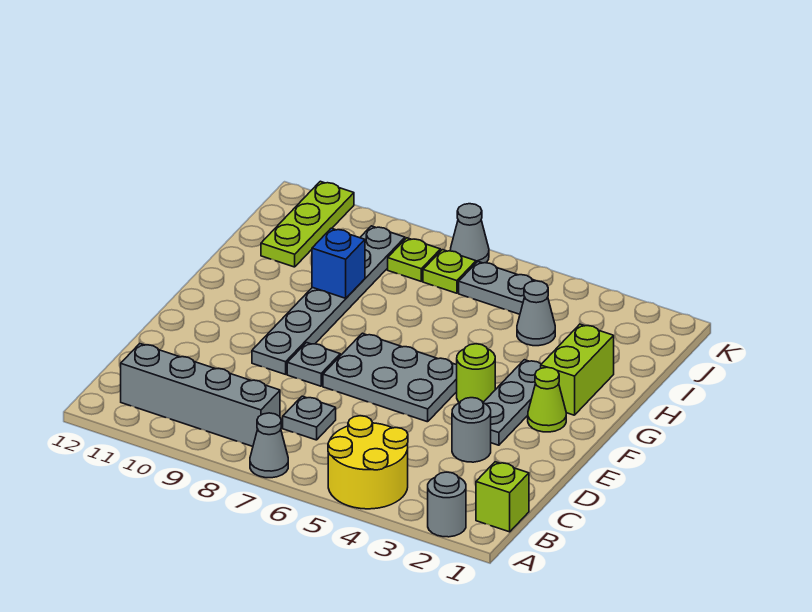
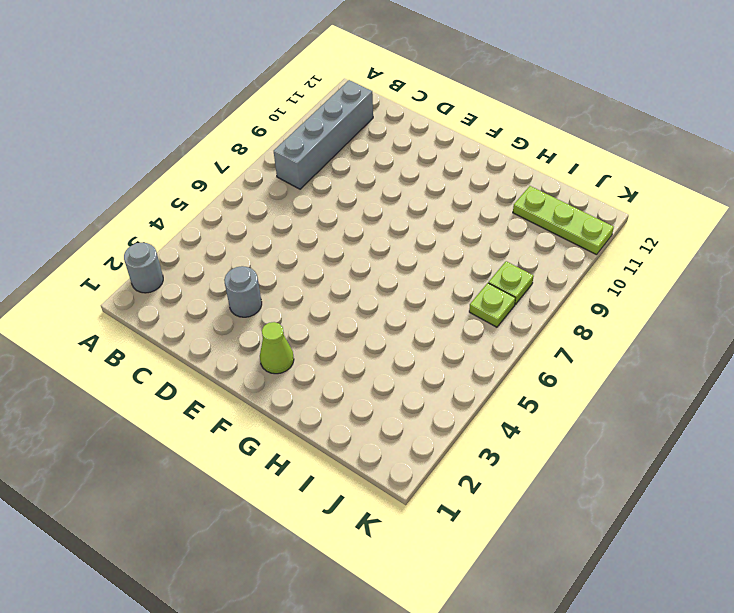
none -> yellow 2x2 round brick [328,416,408,509]
none -> grey 1x1 cone [250,413,288,478]
none -> lime 1x1 brick [476,462,529,532]

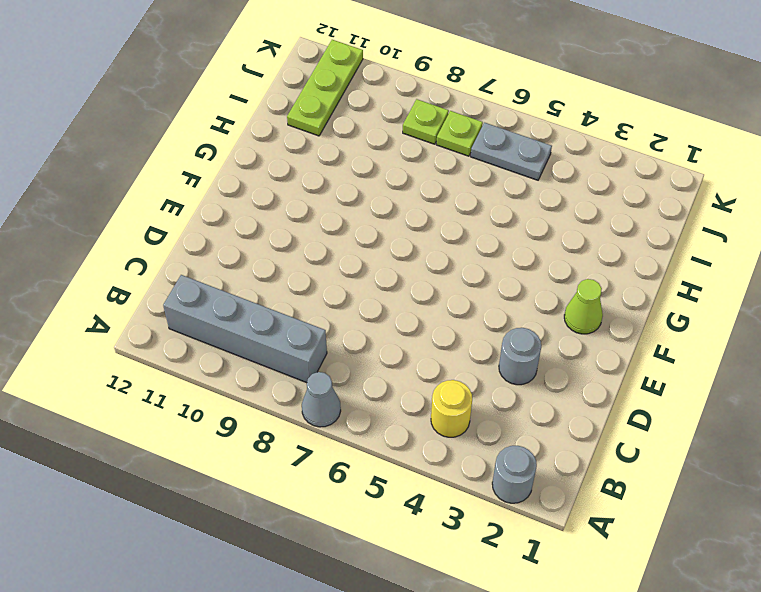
yellow 1x1 round brick [431,380,472,437] -> yellow 2x2 round brick [328,416,408,509]
none -> lime 1x1 brick [476,462,529,532]
none -> grey 1x1 plate [283,396,336,440]
none -> grey 1x3 plate [483,360,541,445]

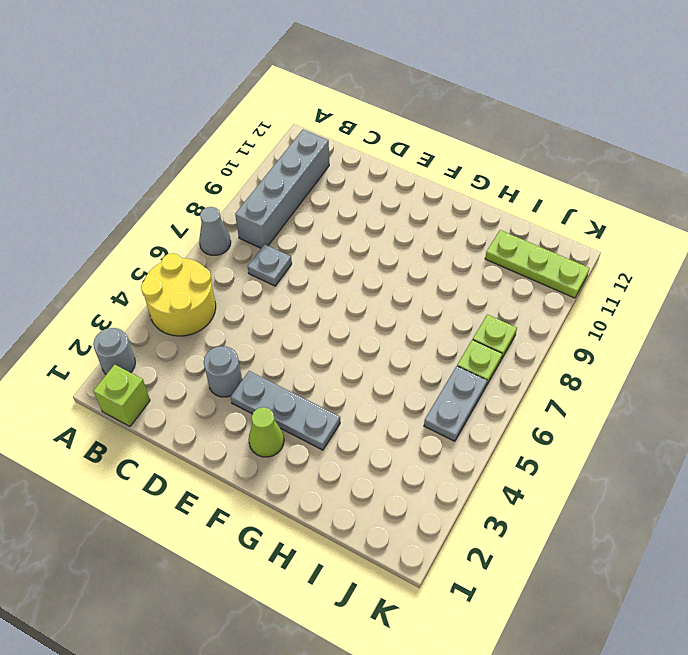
none -> grey 2x3 plate [323,333,457,422]
none -> grey 1x1 plate [287,343,340,386]
none -> grey 1x6 plate [252,226,405,374]

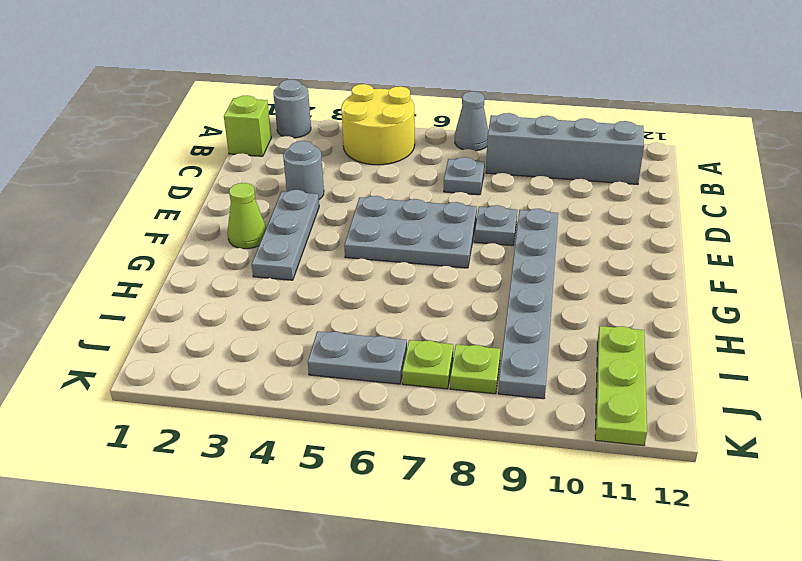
none -> lime 1x1 round brick [456,344,495,403]
none -> lime 1x2 brick [541,324,614,415]
none -> grey 1x1 cone [517,281,555,346]

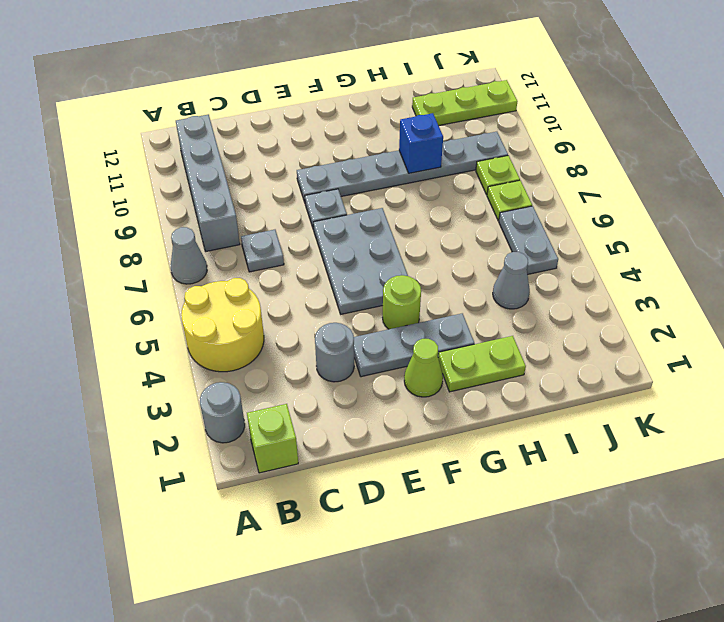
lime 1x2 plate [438,336,526,392] -> lime 1x2 brick [541,324,614,415]
none -> grey 1x1 cone [450,204,489,263]

